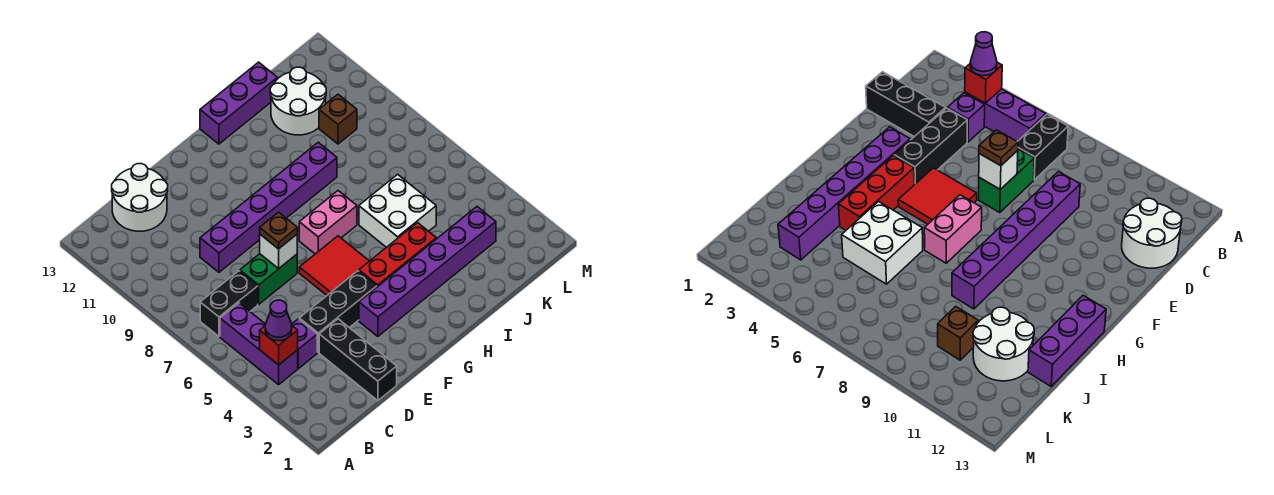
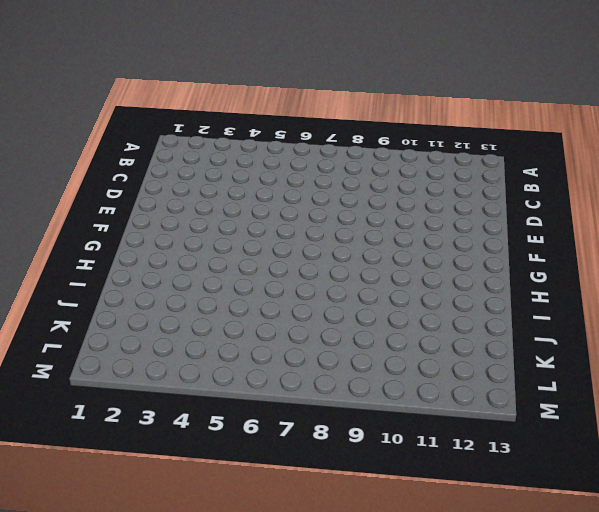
none -> purple 1x3 brick [220,303,298,385]
none -> black 1x2 brick [200,271,258,336]
none -> purple 1x1 brick [292,319,317,369]

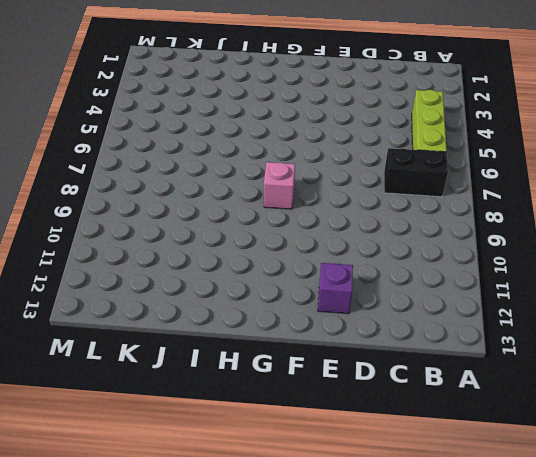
lime 1x3 brick [412,90,447,152] -> purple 1x3 brick [220,303,298,385]
purple 1x1 brick [318,263,353,314] -> purple 1x1 brick moved to [292,319,317,369]
pink 1x1 brick [264,162,295,209] -> none
none -> white 2x2 round brick [112,164,168,231]
none -> black 1x3 brick [319,319,397,401]
none -> black 1x3 brick [299,271,377,352]

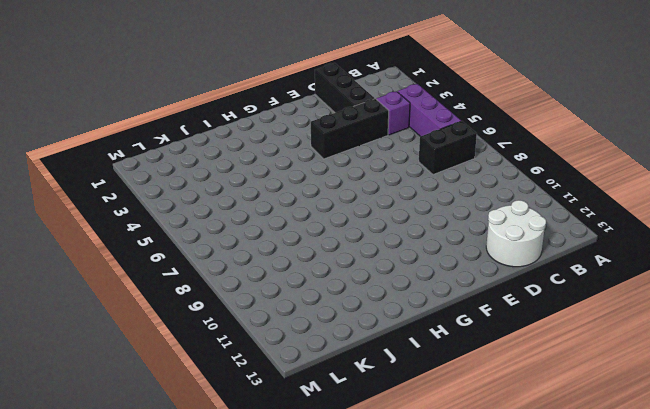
none -> green 1x2 brick [240,254,297,304]
none -> purple 1x6 brick [200,142,337,272]
none -> purple 1x6 brick [359,207,496,336]

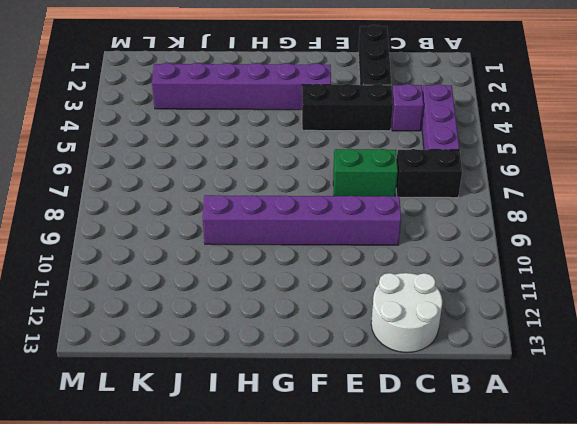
none -> red 2x2 tile [299,236,369,295]
none -> red 1x3 brick [359,223,436,287]
none -> pink 1x2 brick [299,191,357,254]

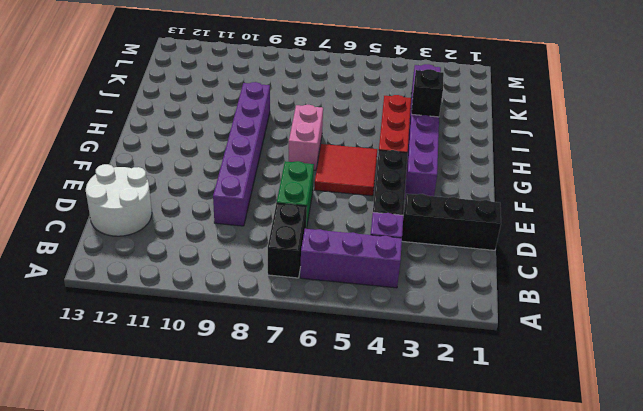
black 1x1 brick [412,69,444,117] -> none
none -> purple 1x3 brick [200,62,277,144]
none -> white 2x2 brick [359,174,436,247]
none -> white 2x2 round brick [270,67,326,135]

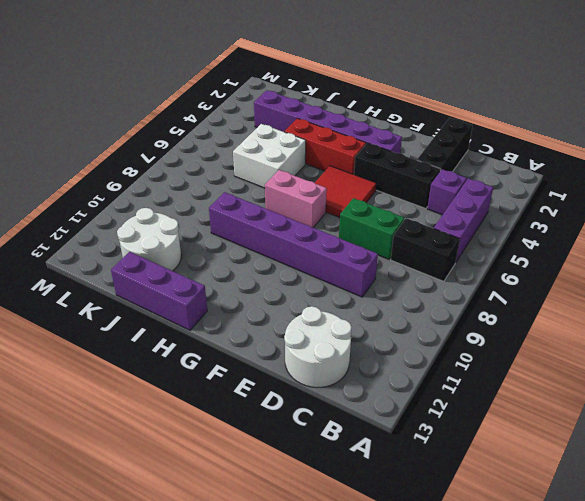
none -> brown 1x1 brick [319,95,357,144]
none -> red 1x1 brick [260,326,298,365]
none -> white 1x1 brick [260,234,297,269]

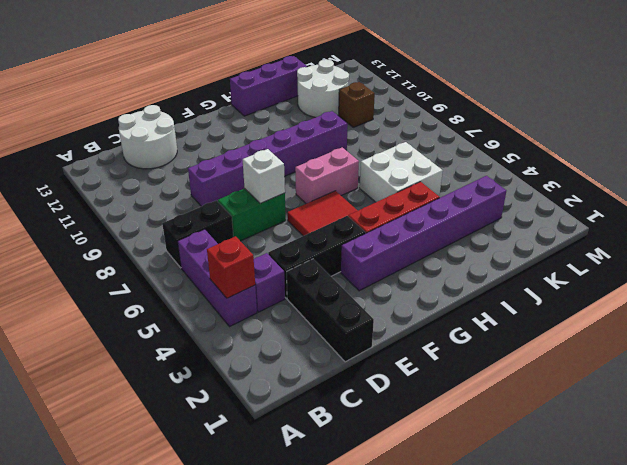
none -> purple 1x1 cone [265,300,292,341]
none -> brown 1x1 plate [260,212,297,249]

